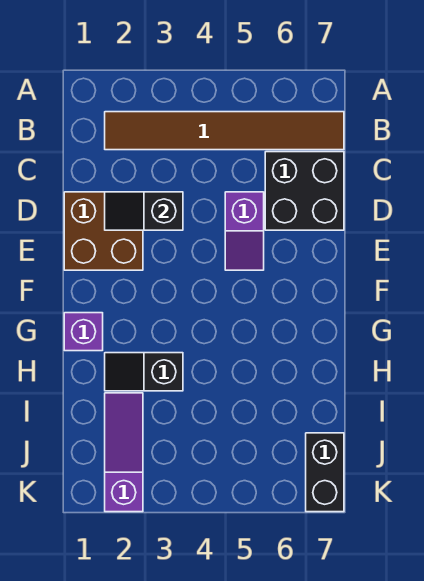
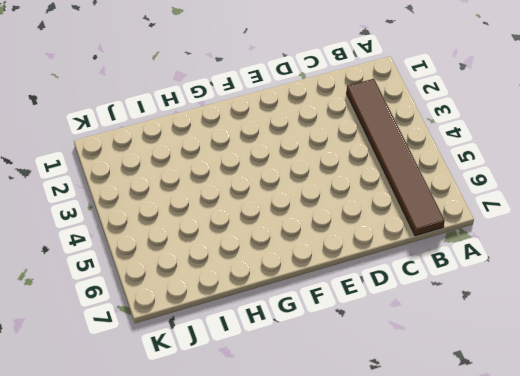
none -> black 2x2 brick [265,152,344,230]
none -> brown 2x2 brick [64,192,143,270]

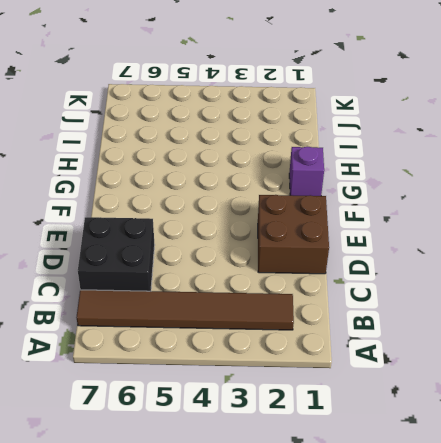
none -> purple 1x2 slope [225,192,264,270]
none -> black 1x2 slope [105,353,183,391]

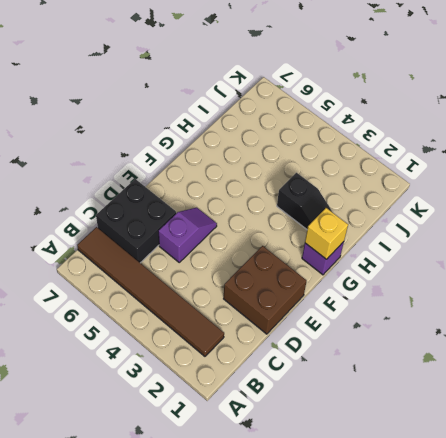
yellow 1x1 brick [305,208,348,259] -> none
none -> purple 1x3 slope [105,393,143,512]
none -> black 1x2 brick [306,433,344,512]

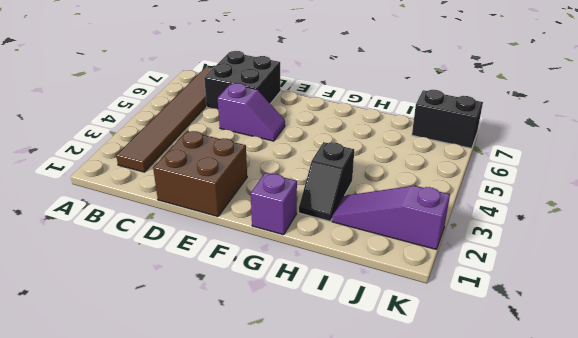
none -> black 1x2 slope [105,192,183,230]

